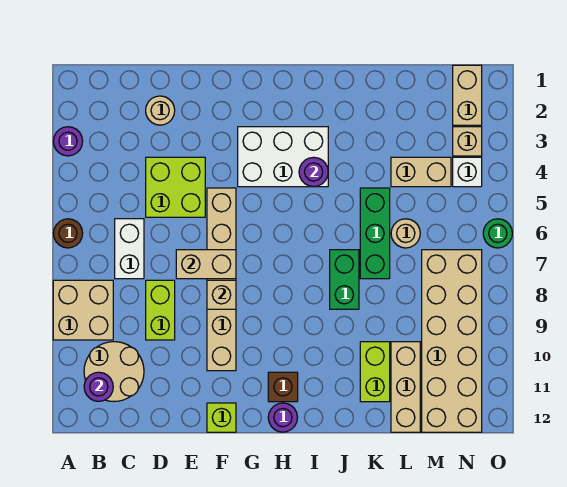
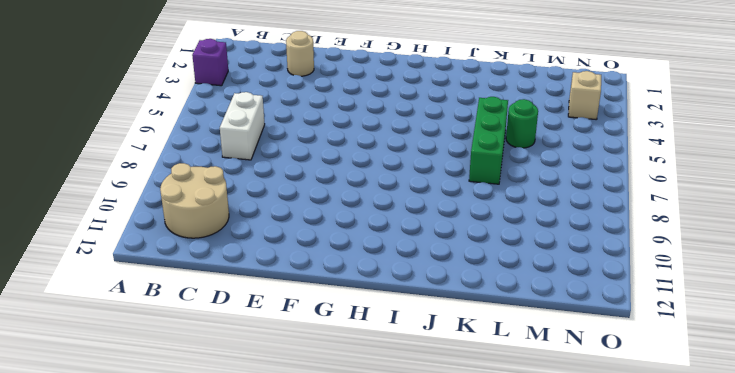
purple 1x1 brick [192,39,228,86] -> purple 1x1 round brick [53,127,83,156]
green 1x1 round brick [506,99,538,148] -> green 1x1 round brick moved to [483,219,512,248]
none -> brown 1x1 round brick [53,219,83,248]
none -> tan 2x2 brick [53,280,113,340]
none -> lime 2x2 brick [146,157,205,217]

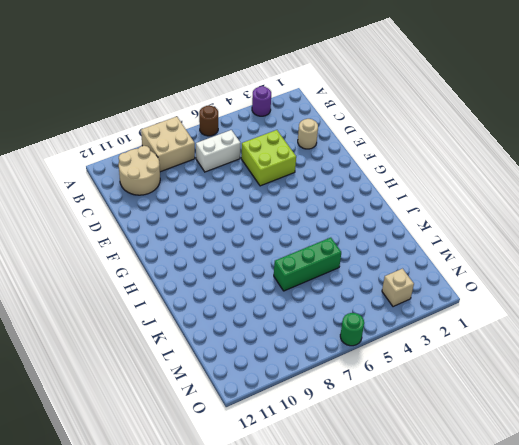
none -> lime 1x2 brick [146,280,175,340]
none -> tan 1x6 brick [207,188,236,371]
none -> lime 1x1 brick [207,403,236,432]

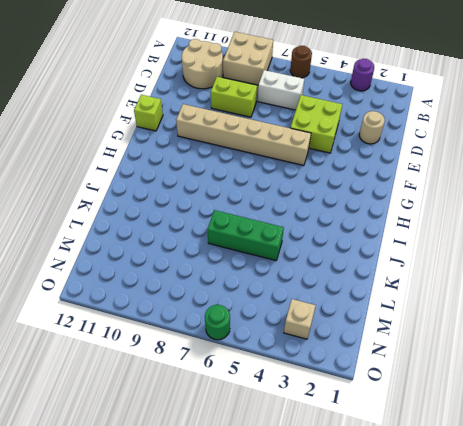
none -> white 2x3 brick [238,127,328,187]
none -> brown 1x1 brick [268,372,298,402]
none -> purple 1x1 round brick [268,403,297,432]

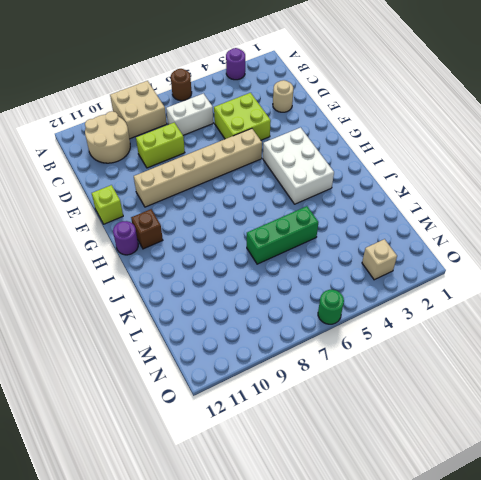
none -> green 1x2 brick [330,250,359,309]
none -> lime 1x2 brick [360,342,390,402]
none -> tan 1x2 brick [391,157,451,187]

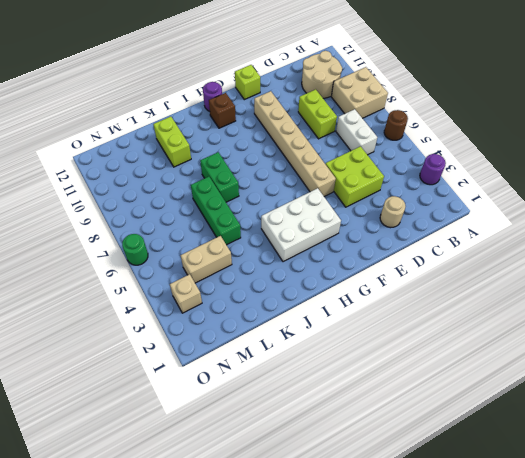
none -> tan 1x1 round brick [391,219,420,248]
none -> tan 1x3 brick [391,342,420,432]
none -> tan 2x6 brick [422,250,482,432]

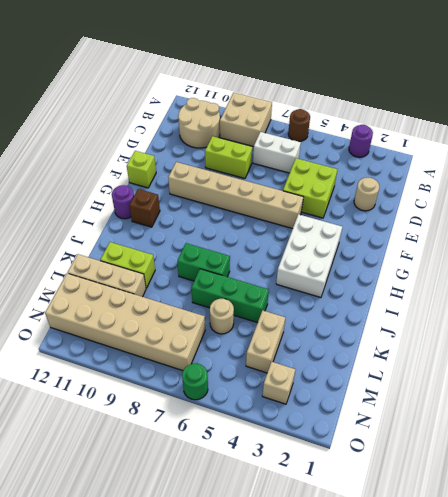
none -> tan 1x2 brick [453,65,482,125]
none -> white 1x1 brick [453,157,482,187]
none -> purple 1x1 round brick [84,372,113,401]

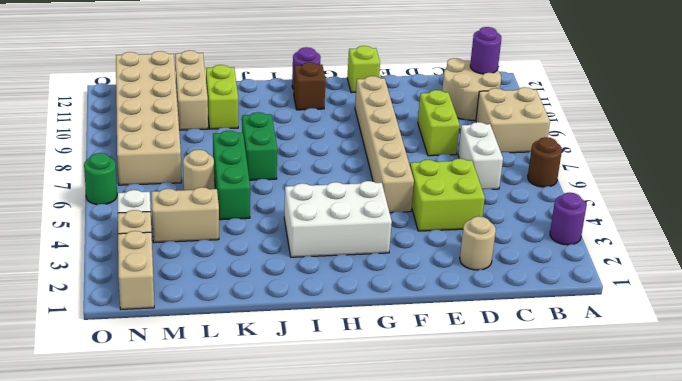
none -> tan 1x2 brick [176,250,236,279]
none -> tan 1x1 brick [207,280,236,309]
none -> purple 1x1 round brick [299,157,328,187]

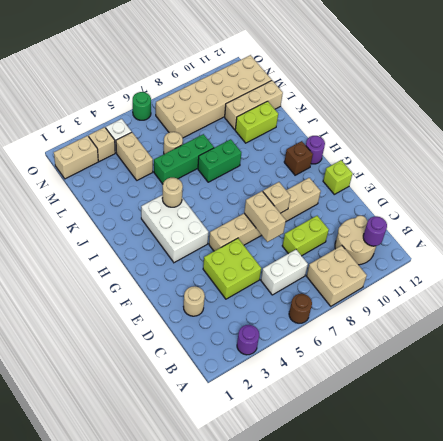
tan 1x1 round brick [162,178,183,207] -> purple 1x1 round brick [299,157,328,187]

